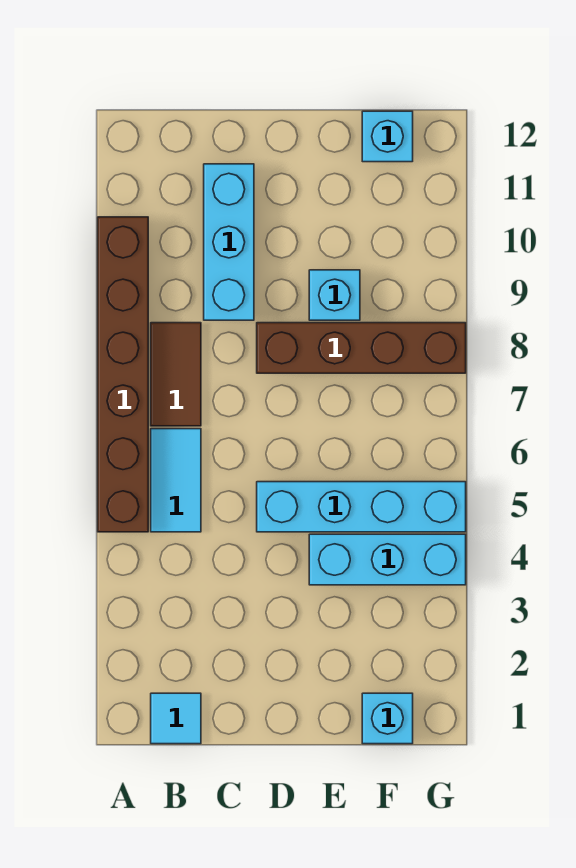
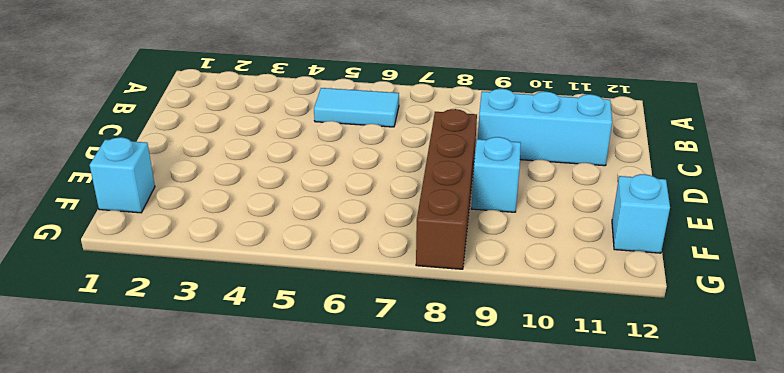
none -> brown 1x6 brick [98,217,148,532]
none -> cyan 1x1 tile [151,693,201,744]

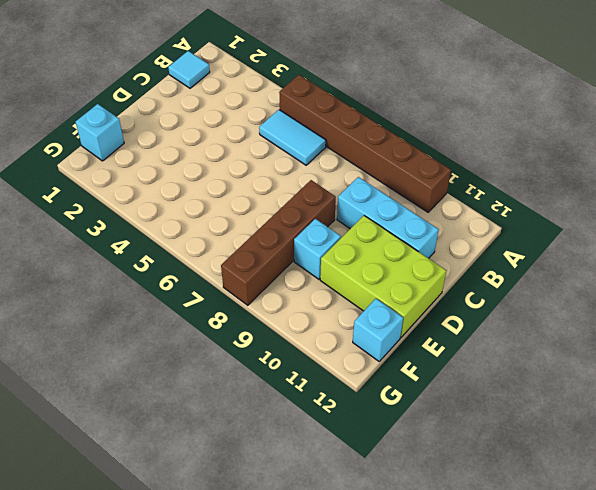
lime 2x3 brick [320,216,446,337] -> none
none -> brown 1x2 tile [151,323,201,426]
none -> cyan 1x4 brick [257,482,466,532]

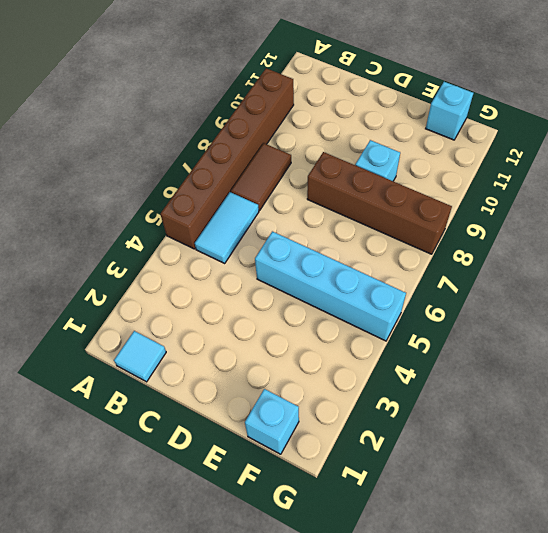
none -> cyan 1x3 brick [204,164,254,320]
none -> cyan 1x3 brick [309,534,466,585]

